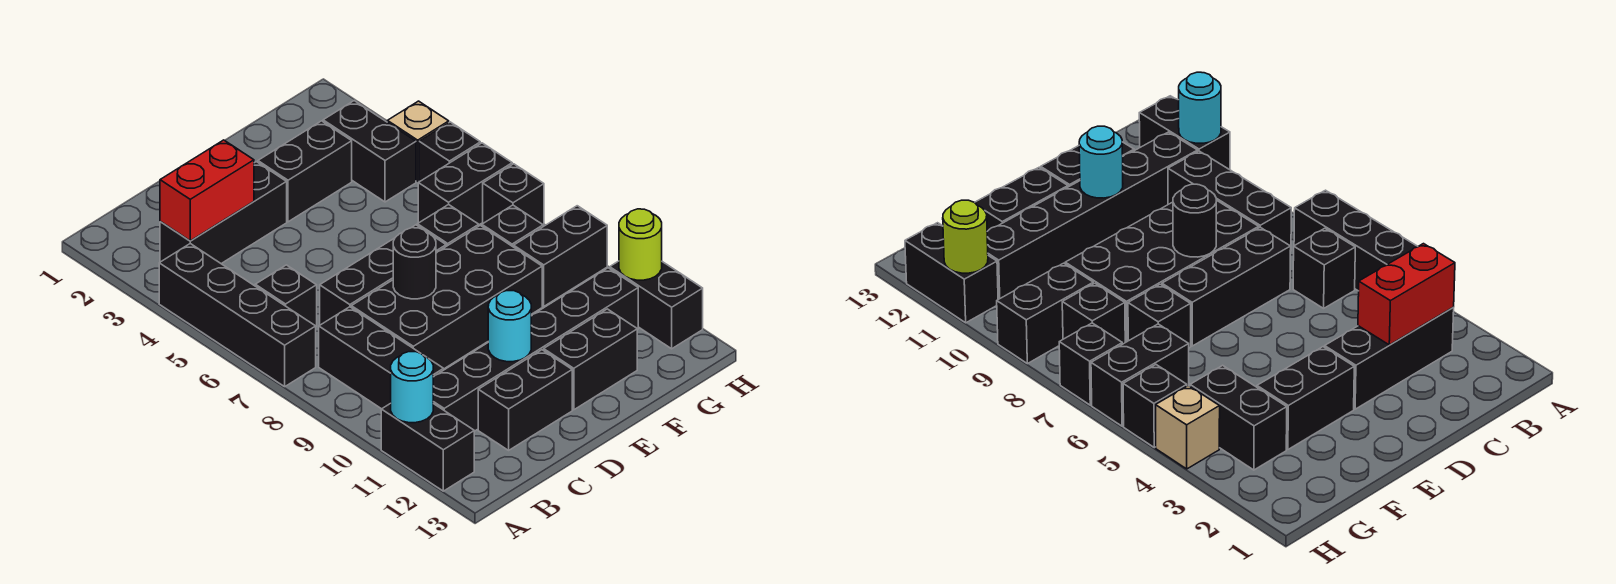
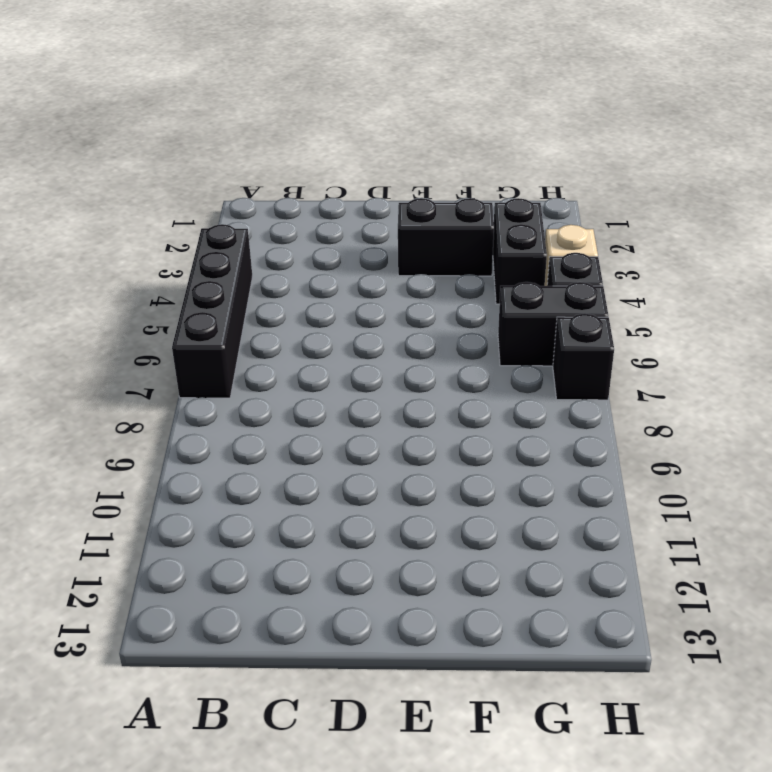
none -> black 1x2 brick [381,403,474,491]
none -> black 1x3 brick [160,162,287,264]
none -> black 1x1 brick [255,265,317,326]

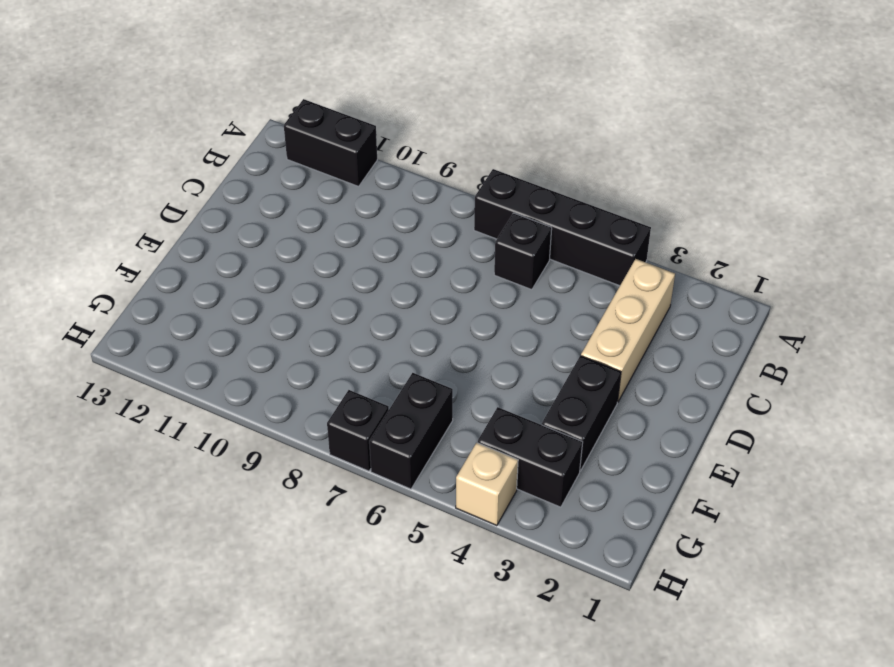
tan 1x3 brick [581,259,675,401] -> black 1x3 brick [160,162,287,264]
none -> black 1x3 brick [319,307,444,409]
none -> black 1x6 brick [433,268,638,431]
none -> black 1x3 brick [320,225,446,325]

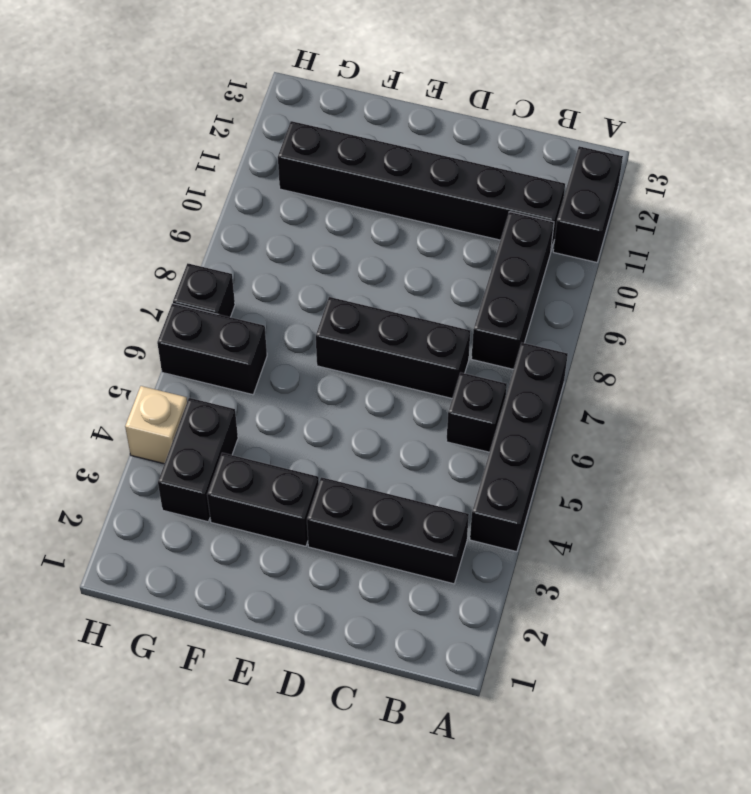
none -> black 2x4 brick [351,225,542,369]
none -> black 1x2 brick [478,350,572,450]
none -> black 1x2 brick [544,309,637,410]

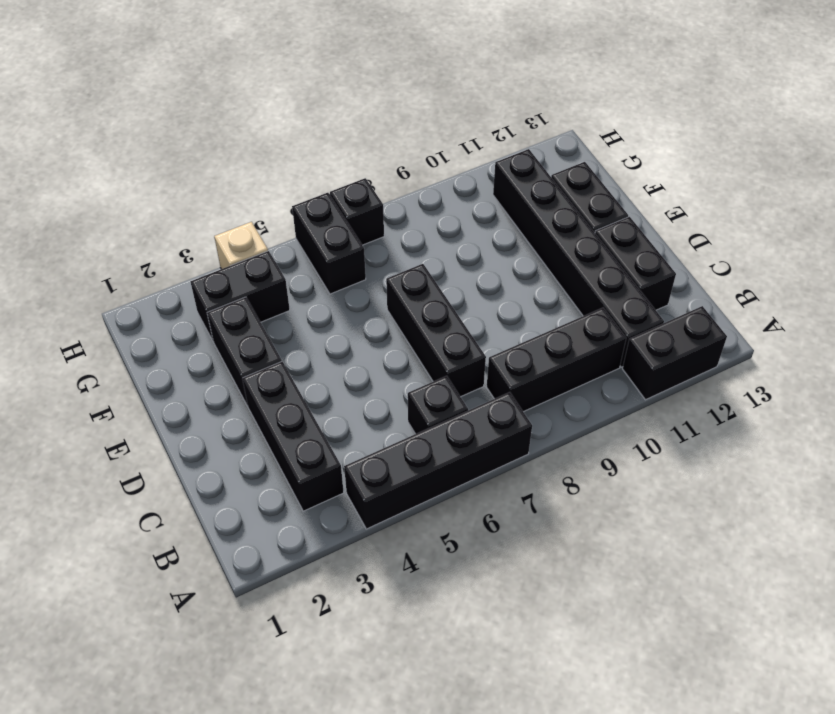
none -> black 2x4 brick [351,225,542,369]
none -> black 1x1 brick [417,204,479,246]
none -> black 1x1 brick [482,205,543,247]

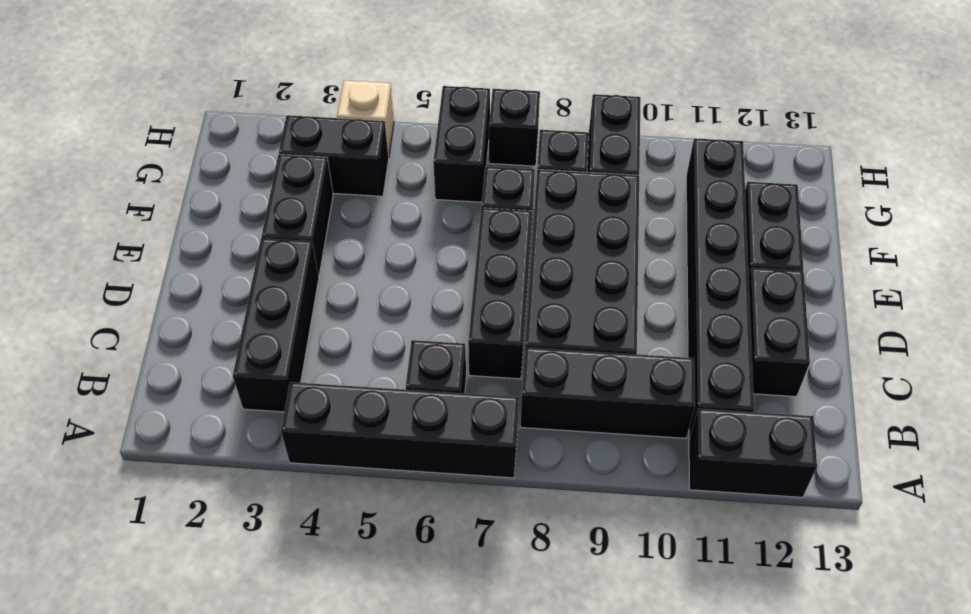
none -> black 1x1 brick [419,122,480,182]
none -> black 1x2 brick [610,261,703,349]
none -> cyan 1x1 round brick [391,352,433,423]

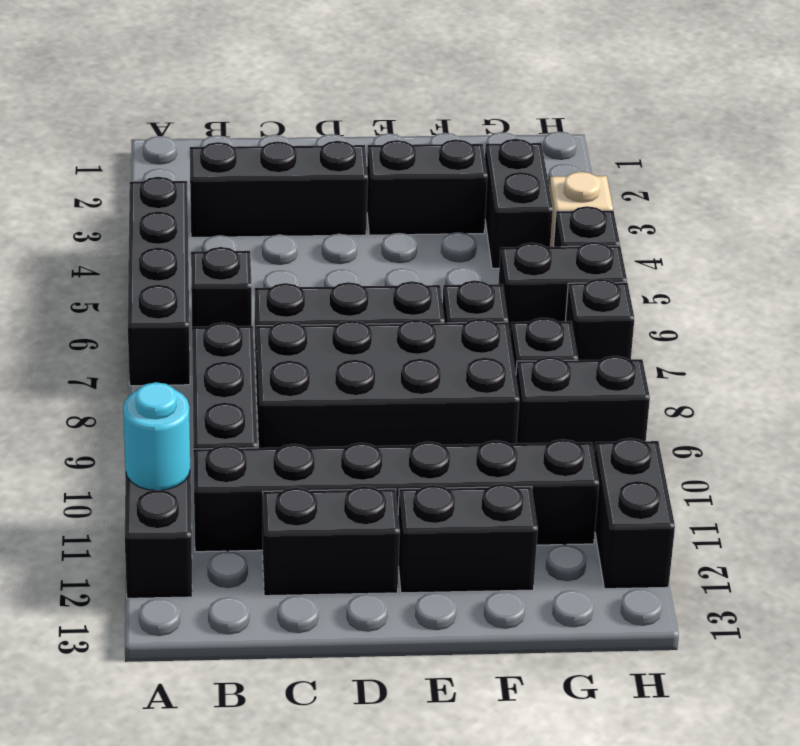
none -> red 1x2 brick [160,140,254,241]
none -> black 1x1 round brick [393,228,436,299]
none -> cyan 1x1 round brick [488,291,531,362]

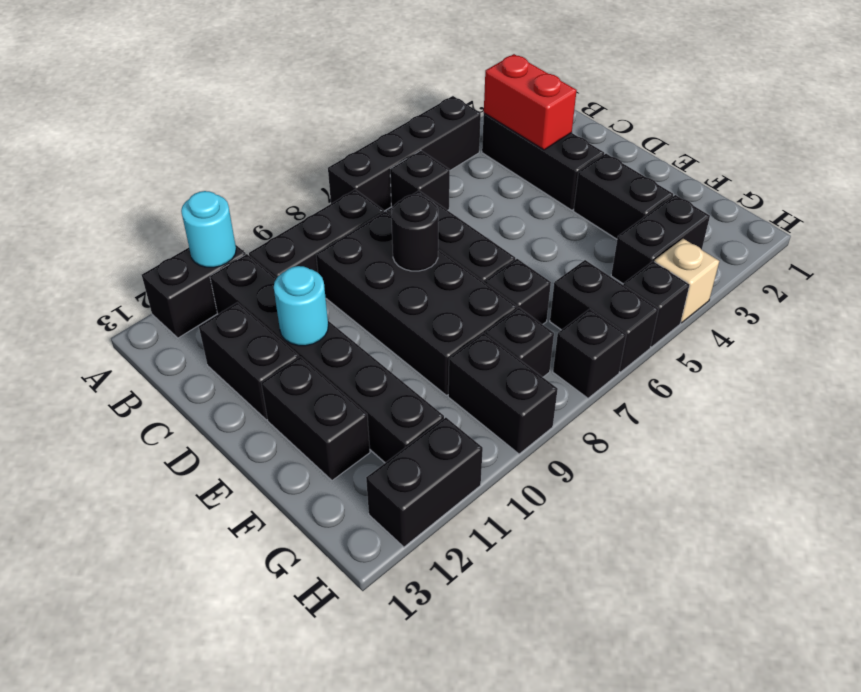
none -> lime 1x1 round brick [619,209,662,280]

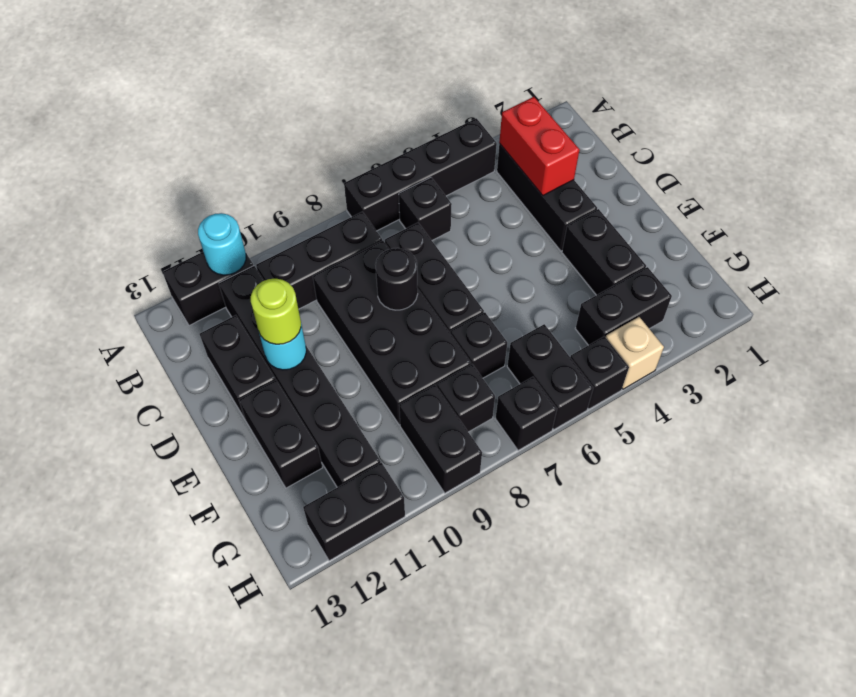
lime 1x1 round brick [251,279,301,344] -> lime 1x1 round brick moved to [619,209,662,280]

